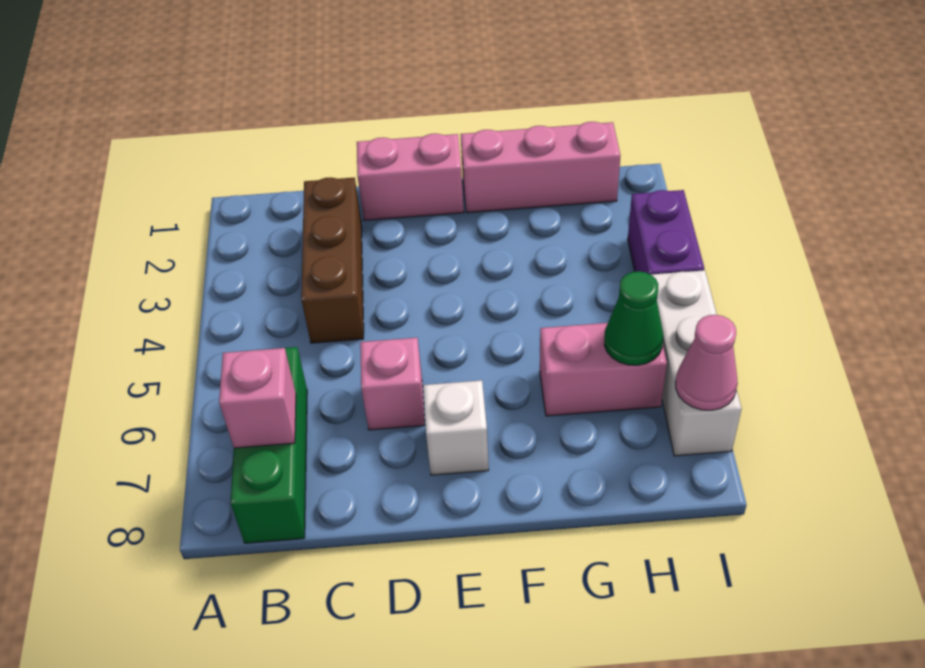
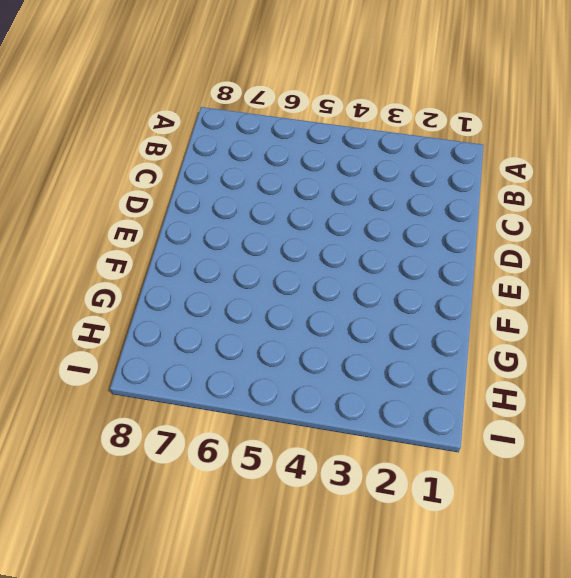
none -> green 1x3 brick [231,347,307,543]
none -> brown 1x3 brick [301,177,364,343]
none -> pink 1x2 brick [357,134,464,220]

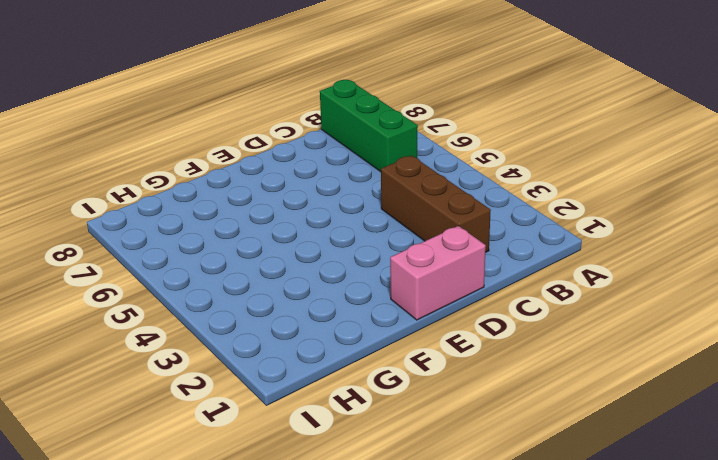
none -> pink 1x1 brick [360,338,425,430]
none -> white 1x1 brick [423,380,489,475]
none -> pink 1x3 brick [460,122,620,213]

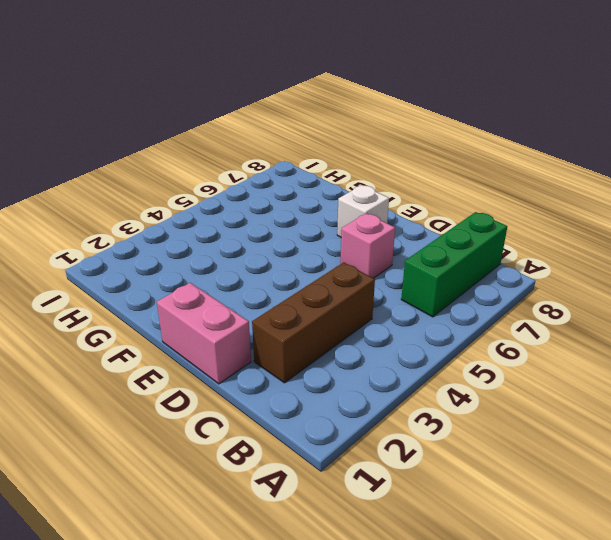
none -> pink 1x3 brick [460,122,620,213]
none -> pink 1x2 brick [540,323,667,416]
none -> purple 1x2 brick [628,190,704,275]

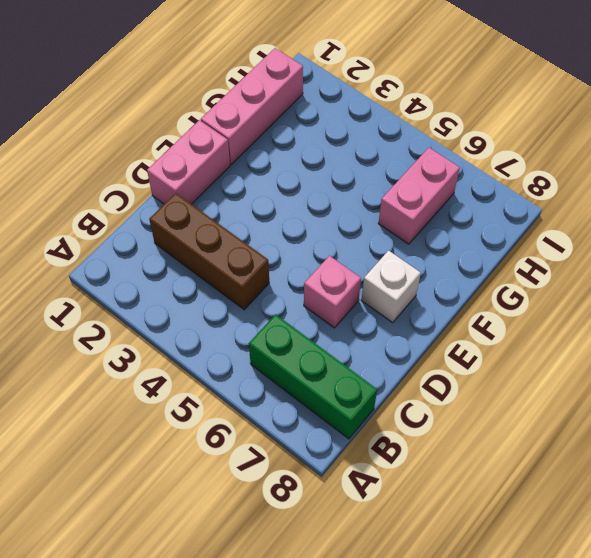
none -> purple 1x2 brick [628,190,704,275]
none -> white 1x3 brick [651,270,742,456]
none -> pink 1x1 brick [219,348,296,448]

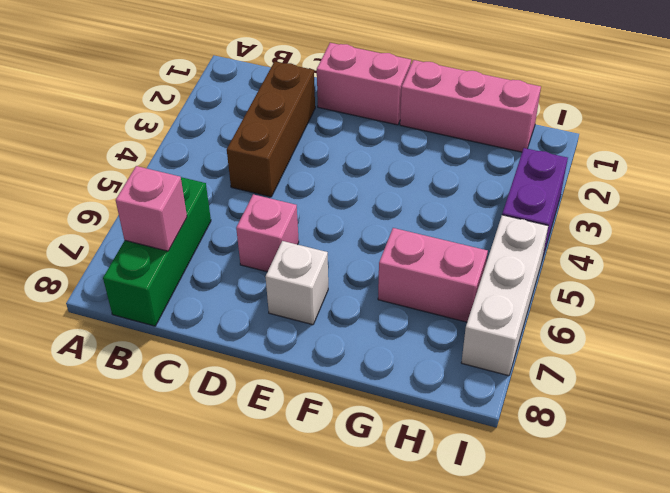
none -> green 1x1 cone [604,271,663,365]
none -> pink 1x1 cone [676,315,738,410]

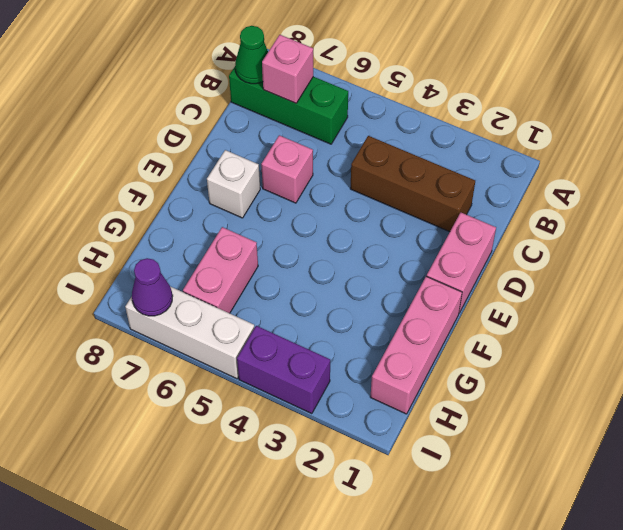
green 1x1 cone [235,26,268,84] -> green 1x1 cone moved to [604,271,663,365]
purple 1x1 cone [132,258,173,316] -> pink 1x1 cone [676,315,738,410]

